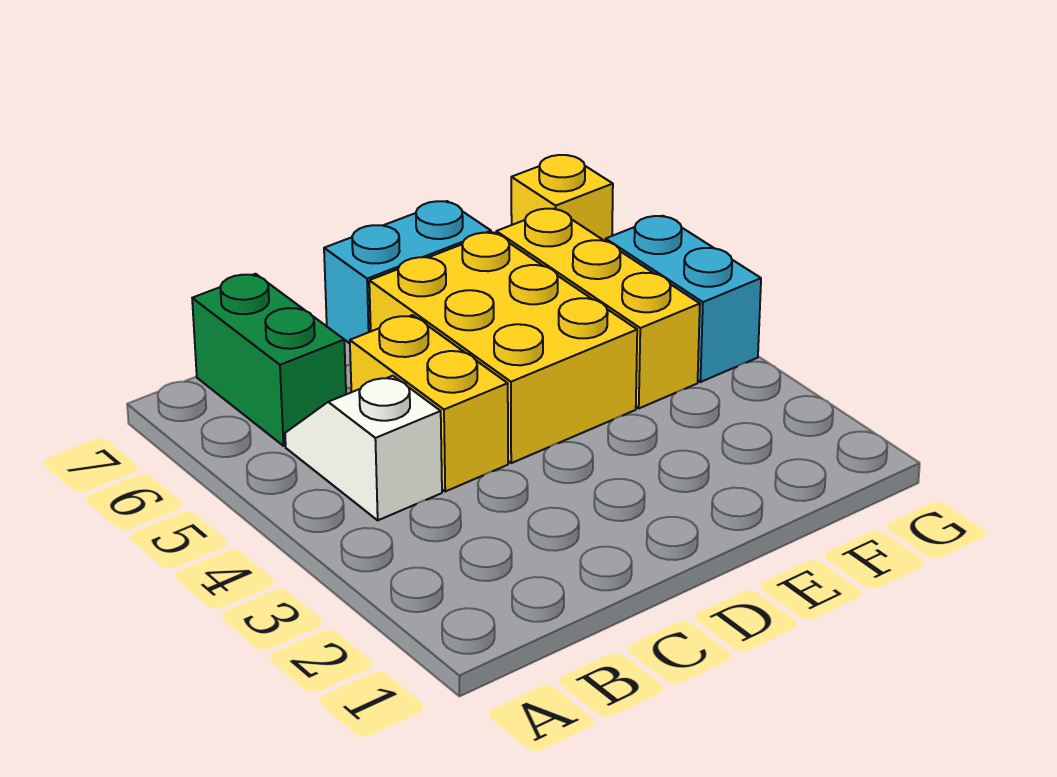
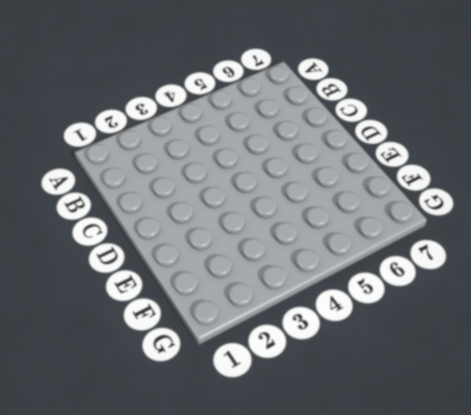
none -> white 1x2 slope [285,376,442,520]
none -> green 1x2 brick [192,274,346,446]

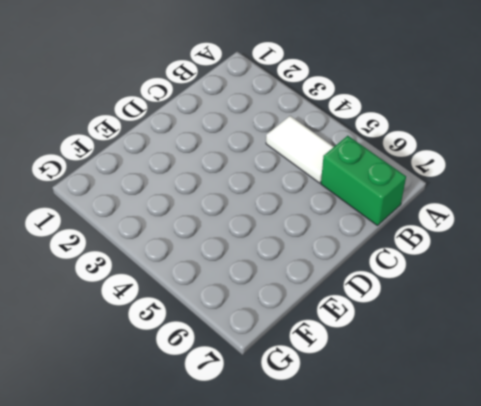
white 1x2 tile [266,116,333,183] -> white 1x2 slope [285,376,442,520]
none -> yellow 1x2 brick [350,315,508,491]
none -> yellow 2x3 brick [369,232,637,463]

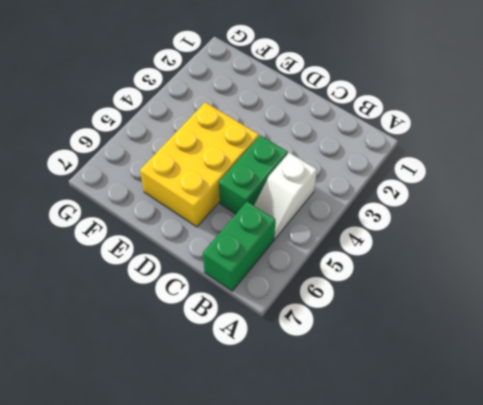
green 1x2 brick [219,136,288,214] -> yellow 1x2 brick [350,315,508,491]
none -> cyan 1x2 brick [324,201,491,343]
none -> yellow 1x3 brick [496,209,700,408]

